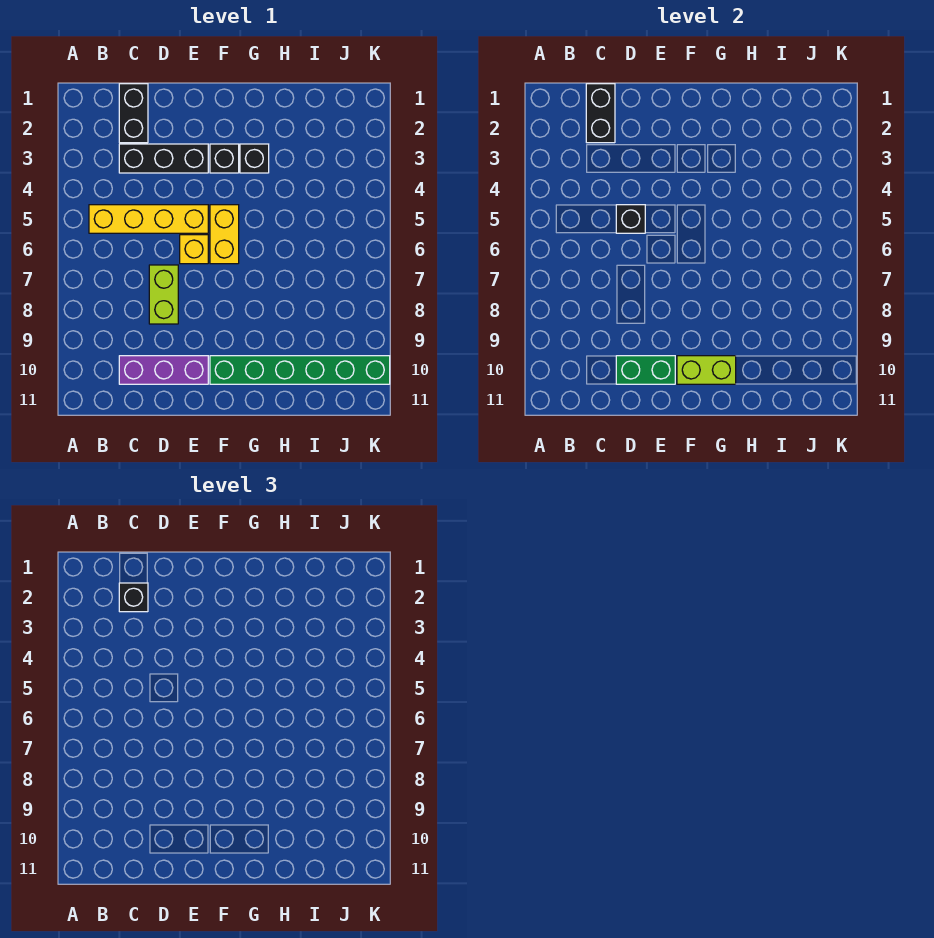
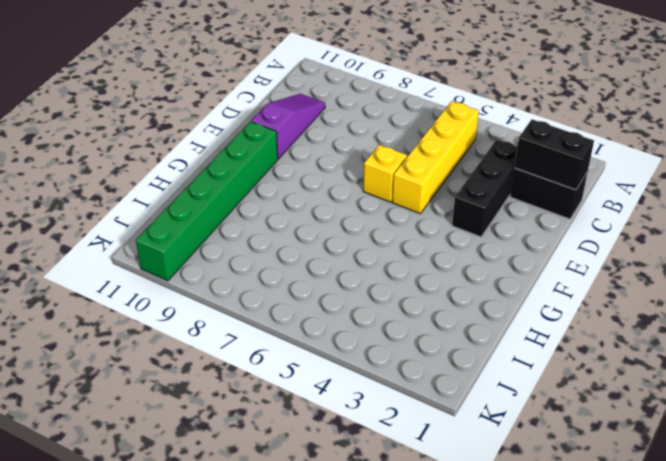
purple 1x3 slope [251,94,325,159] -> purple 1x3 brick [119,356,208,384]
none -> lime 1x2 brick [149,265,178,324]
none -> black 1x1 brick [210,144,239,173]
none -> yellow 1x2 brick [210,205,239,264]

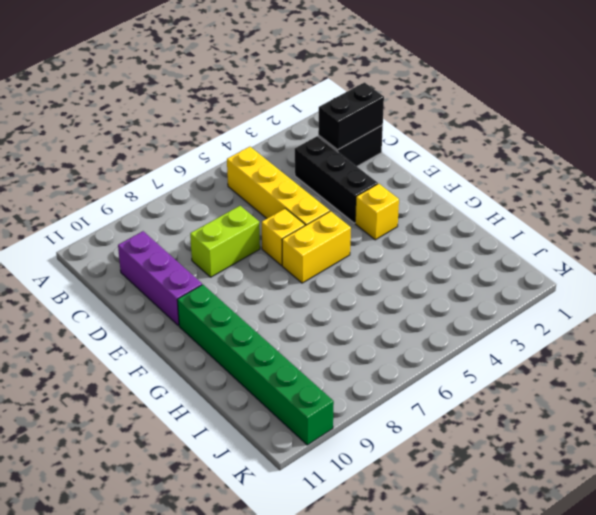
yellow 1x1 brick [355,184,399,240] -> black 1x1 brick [210,144,239,173]
none -> black 1x1 brick [240,144,269,173]
none -> black 1x1 brick [616,205,645,233]
none -> green 1x2 brick [616,356,675,384]

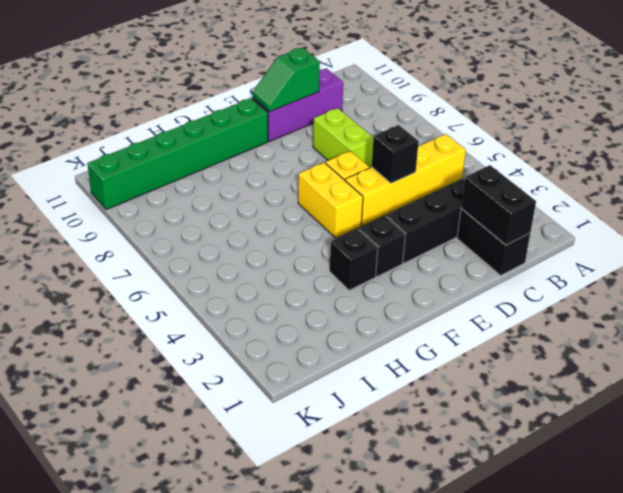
green 1x2 slope [253,47,320,112] -> green 1x2 brick [616,356,675,384]
none -> lime 1x2 brick [677,356,736,384]
none -> black 1x1 brick [119,583,148,612]

